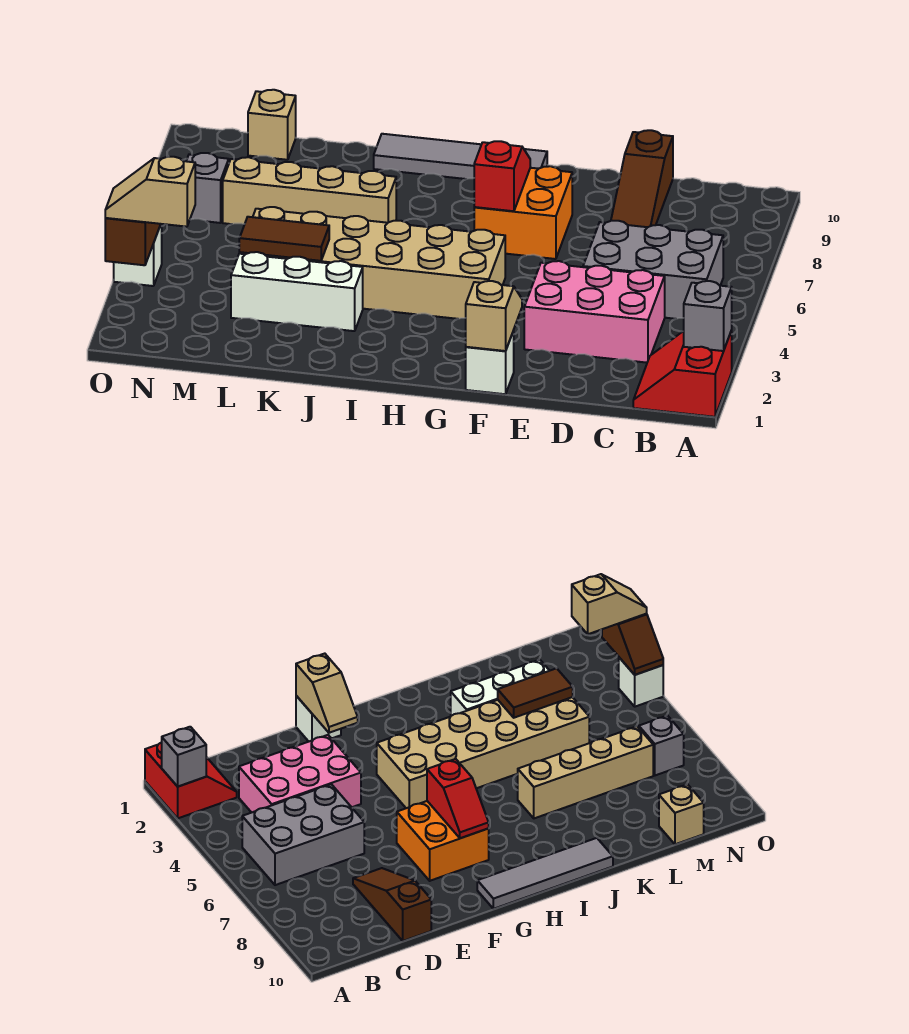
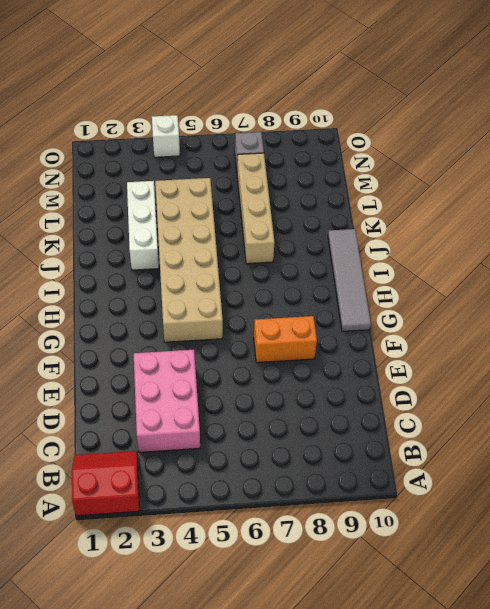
orange 1x2 brick [254,316,317,363] -> orange 2x2 brick [474,166,572,259]
none -> grey 2x3 brick [583,221,723,319]
none -> brown 1x3 slope [611,130,673,227]
none -> white 1x1 brick [466,331,514,394]

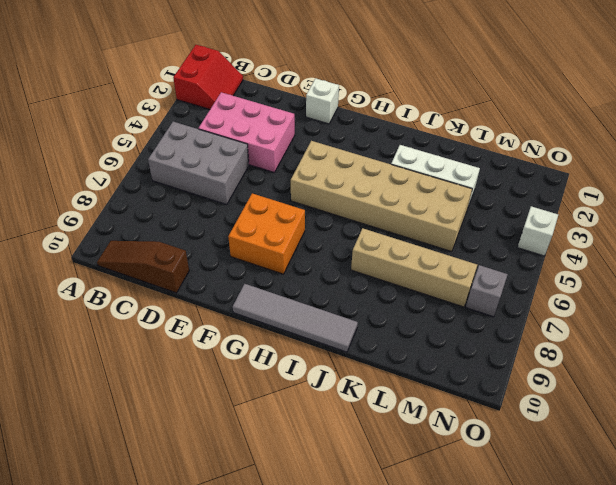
brown 1x3 slope [97,241,189,293] -> brown 1x3 slope turned to [611,130,673,227]
none -> tan 1x1 brick [248,90,296,160]
none -> grey 1x1 brick [684,281,732,351]
none -> tan 1x2 slope [466,281,522,351]

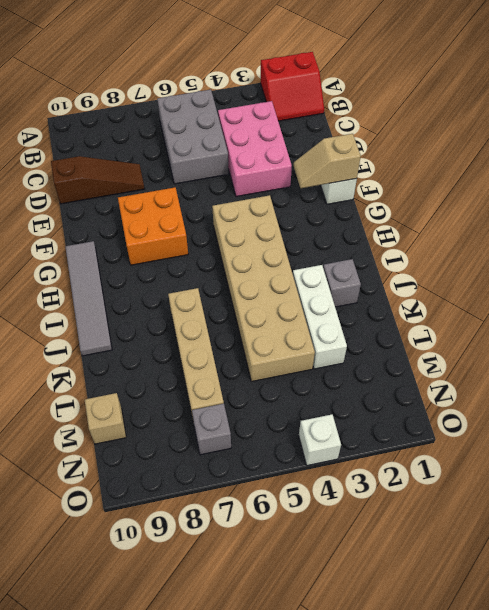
grey 1x1 brick [323,259,361,307] -> grey 1x1 brick moved to [684,281,732,351]
none -> red 1x2 slope [474,141,530,211]
none -> brown 1x2 tile [239,217,329,261]
none -> brown 1x2 slope [105,218,161,265]

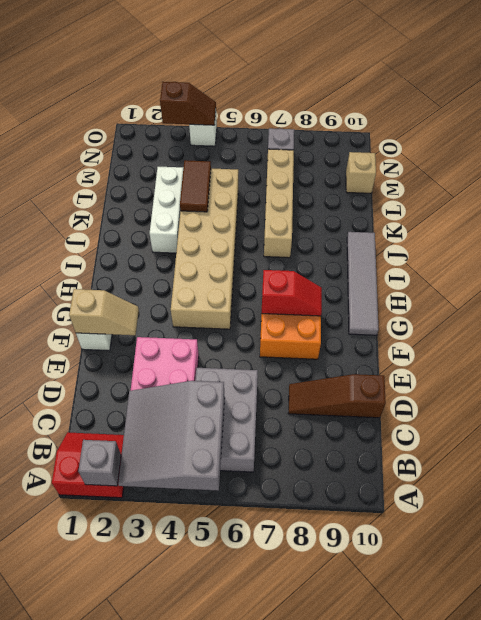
grey 3x3 slope [118,381,225,491] -> none
none -> tan 1x2 slope [105,157,195,227]

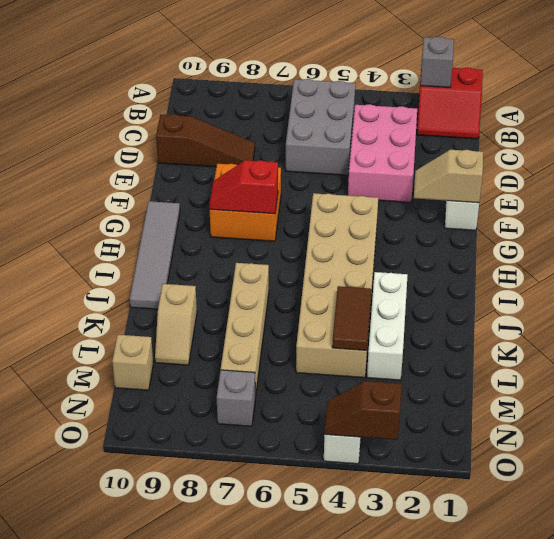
tan 1x2 slope [155,284,197,365] -> tan 1x2 slope moved to [105,157,195,227]

